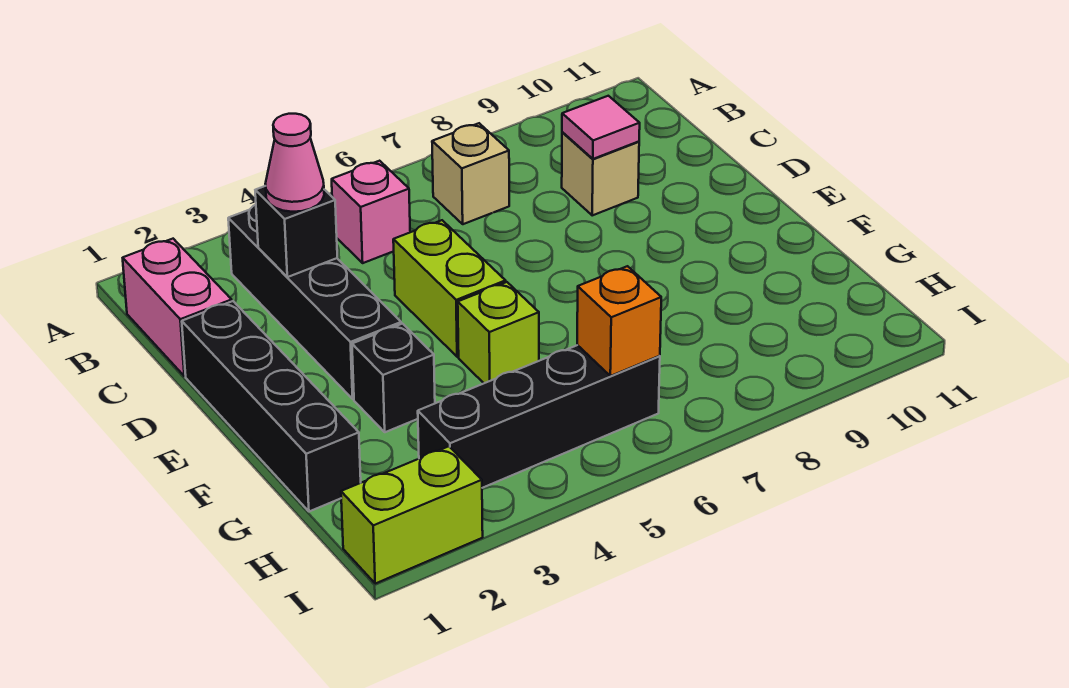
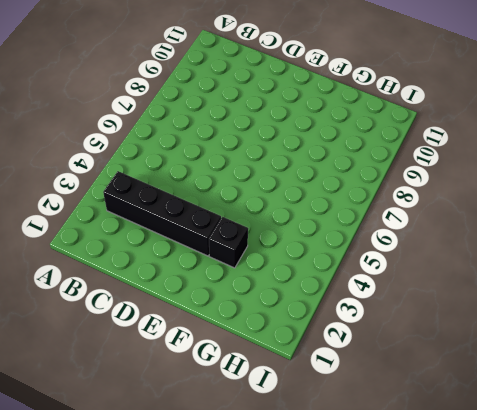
none -> pink 1x2 brick [123,239,232,376]
none -> pink 1x1 brick [332,161,410,263]
none -> tan 1x1 brick [432,123,509,224]

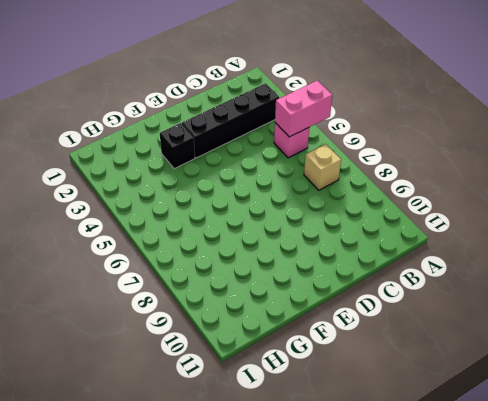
pink 1x2 brick [275,80,332,137] -> pink 1x2 brick moved to [123,239,232,376]
none -> tan 1x1 brick [562,132,639,215]
none -> black 1x4 brick [182,301,361,512]
none -> lime 1x2 brick [393,220,506,357]

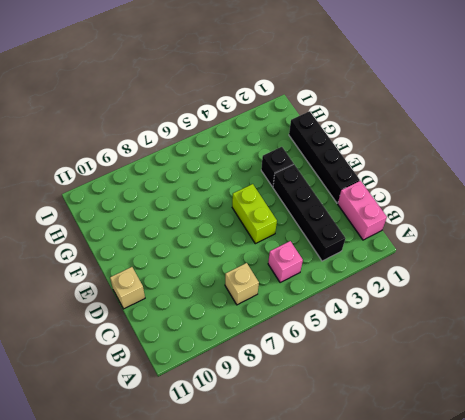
tan 1x1 brick [110,267,145,309] -> tan 1x1 brick moved to [562,132,639,215]
none -> lime 1x1 brick [458,282,539,383]
none -> black 1x4 brick [418,345,660,488]
none -> lime 1x2 brick [341,446,483,584]

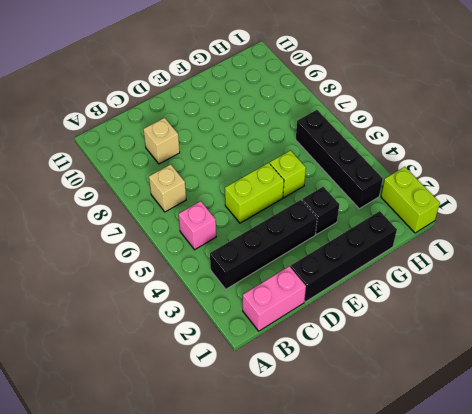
none -> black 1x1 brick [255,186,337,277]
none -> pink 1x1 tile [562,96,640,159]
none -> orange 1x1 brick [577,266,661,376]

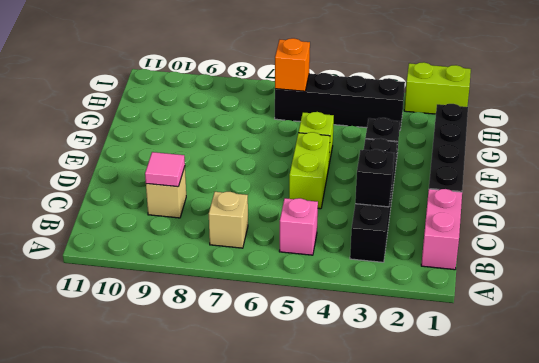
none -> pink 1x1 cone [265,114,324,212]

